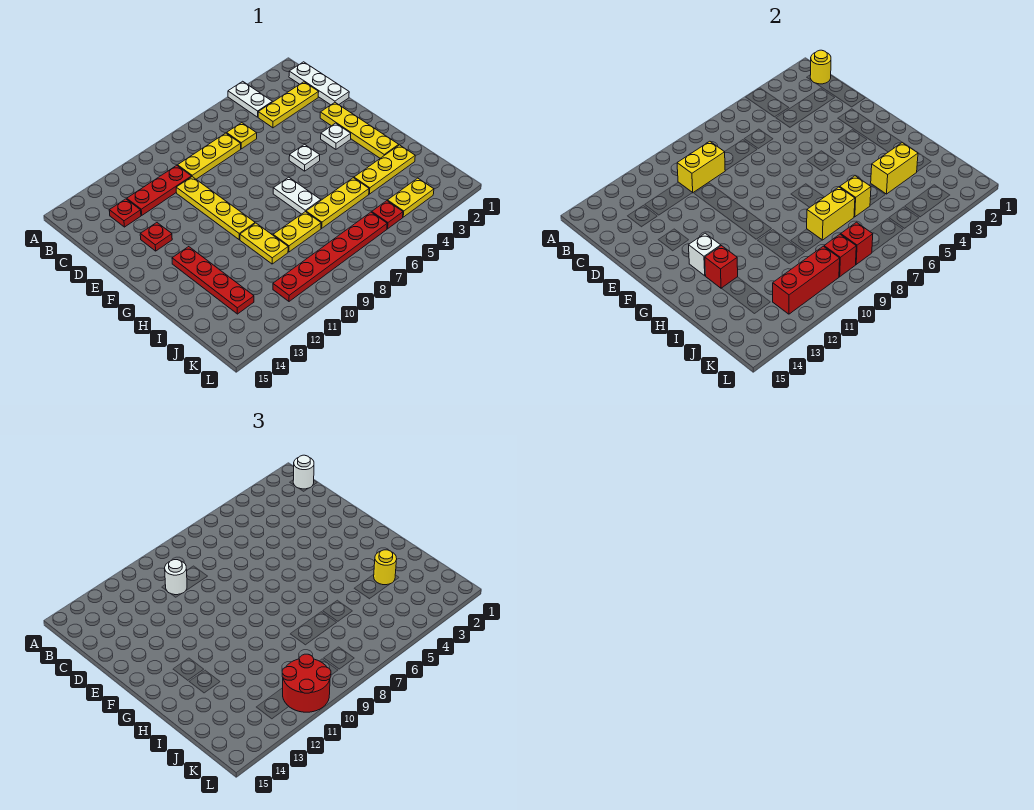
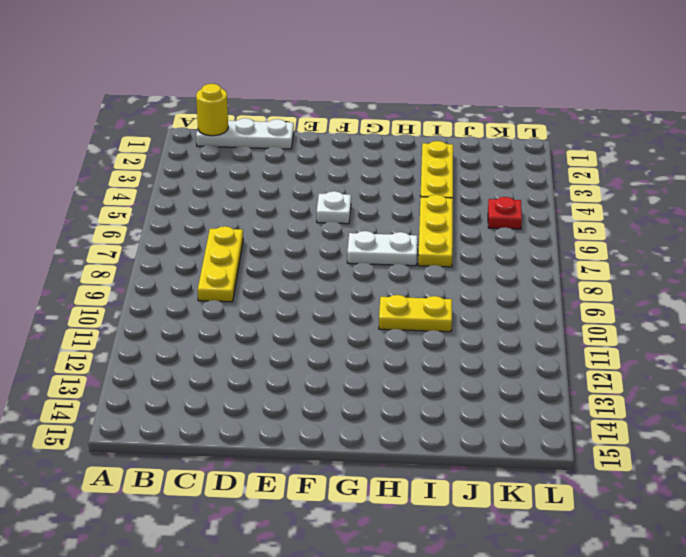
none -> white 1x2 plate [228,81,272,117]
none -> yellow 1x3 plate [258,82,319,128]
none -> yellow 1x1 plate [227,123,257,149]
none -> red 1x3 plate [127,165,191,215]

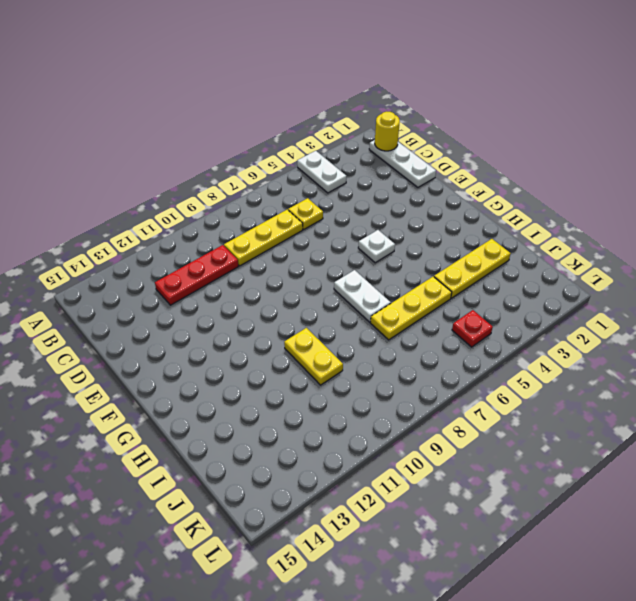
none -> yellow 1x3 plate [258,82,319,128]
none -> red 1x1 plate [109,199,141,227]
none -> yellow 1x4 plate [176,177,255,239]
none -> yellow 1x4 plate [320,103,399,158]

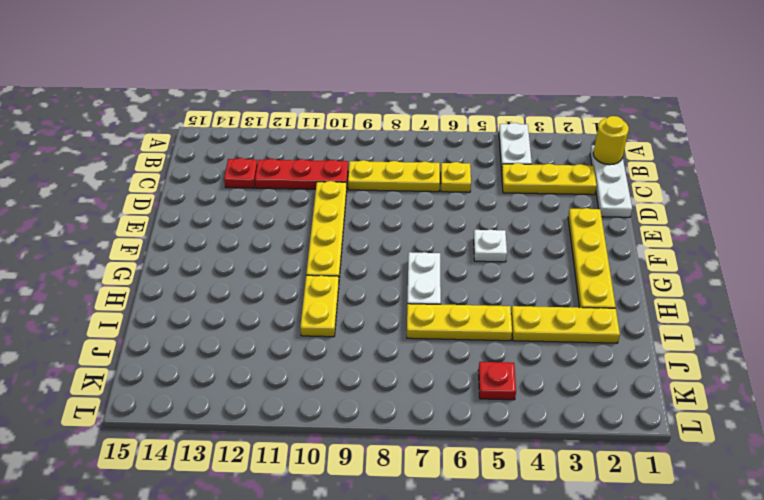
none -> red 1x1 plate [140,223,172,251]
none -> white 1x1 plate [321,123,351,149]
none -> red 1x4 plate [172,247,254,314]
none -> yellow 1x2 plate [273,212,321,252]

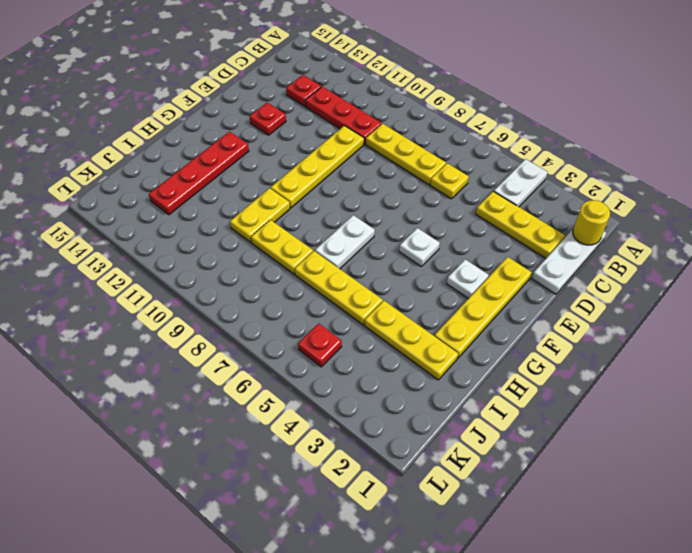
none -> yellow 1x2 plate [388,178,434,217]
none -> red 1x6 plate [273,212,387,301]
none -> yellow 1x2 brick [677,141,725,193]
none -> white 1x1 brick [689,233,721,276]

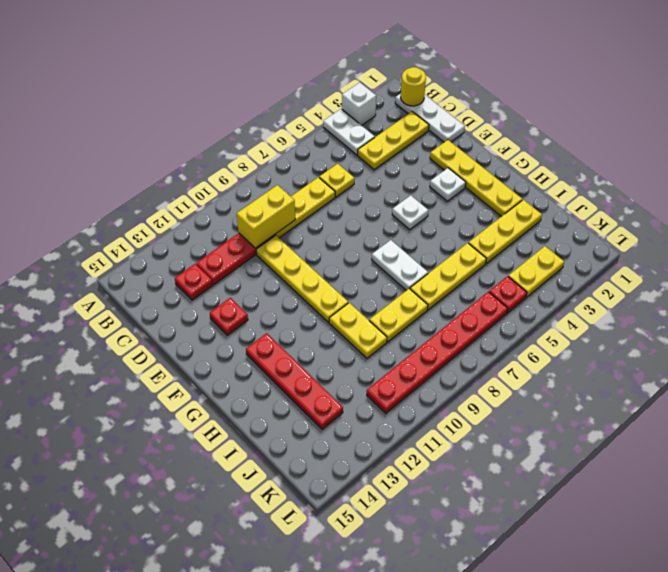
white 1x1 brick [342,82,376,125] -> white 1x1 brick moved to [689,233,721,276]
none -> red 1x1 brick [705,246,738,288]
none -> yellow 1x2 brick [871,143,918,194]
none -> yellow 1x1 brick [840,176,871,217]
none -> yellow 1x2 brick [807,187,855,240]

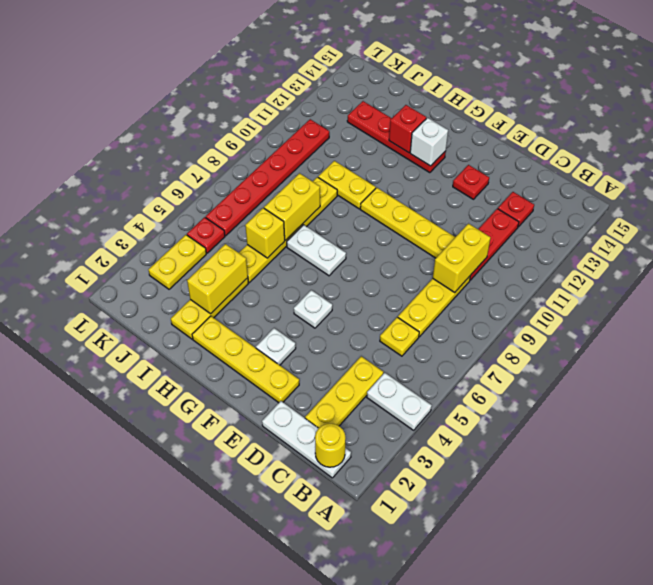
none -> red 1x1 brick [841,222,873,264]
none -> red 1x1 brick [824,234,856,277]
none -> red 1x3 brick [773,246,840,314]
none -> white 1x1 round brick [293,455,314,489]

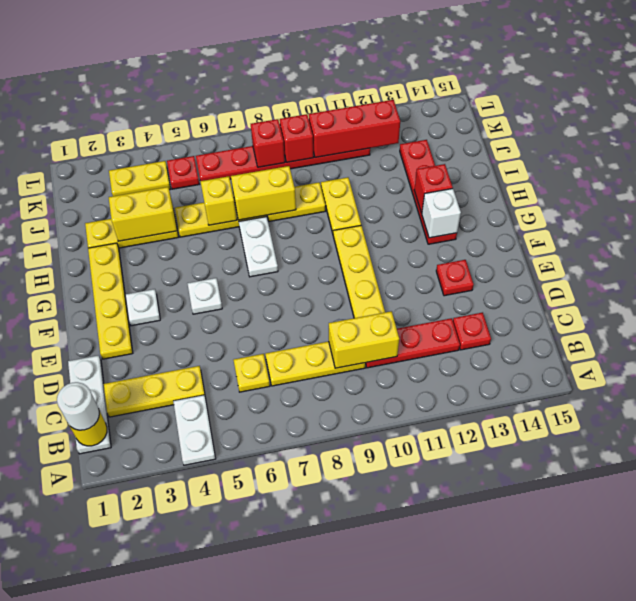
none -> white 1x1 round brick [165,560,187,595]
none -> yellow 1x1 round brick [374,550,397,585]
none -> red 2x2 round brick [282,654,331,712]

